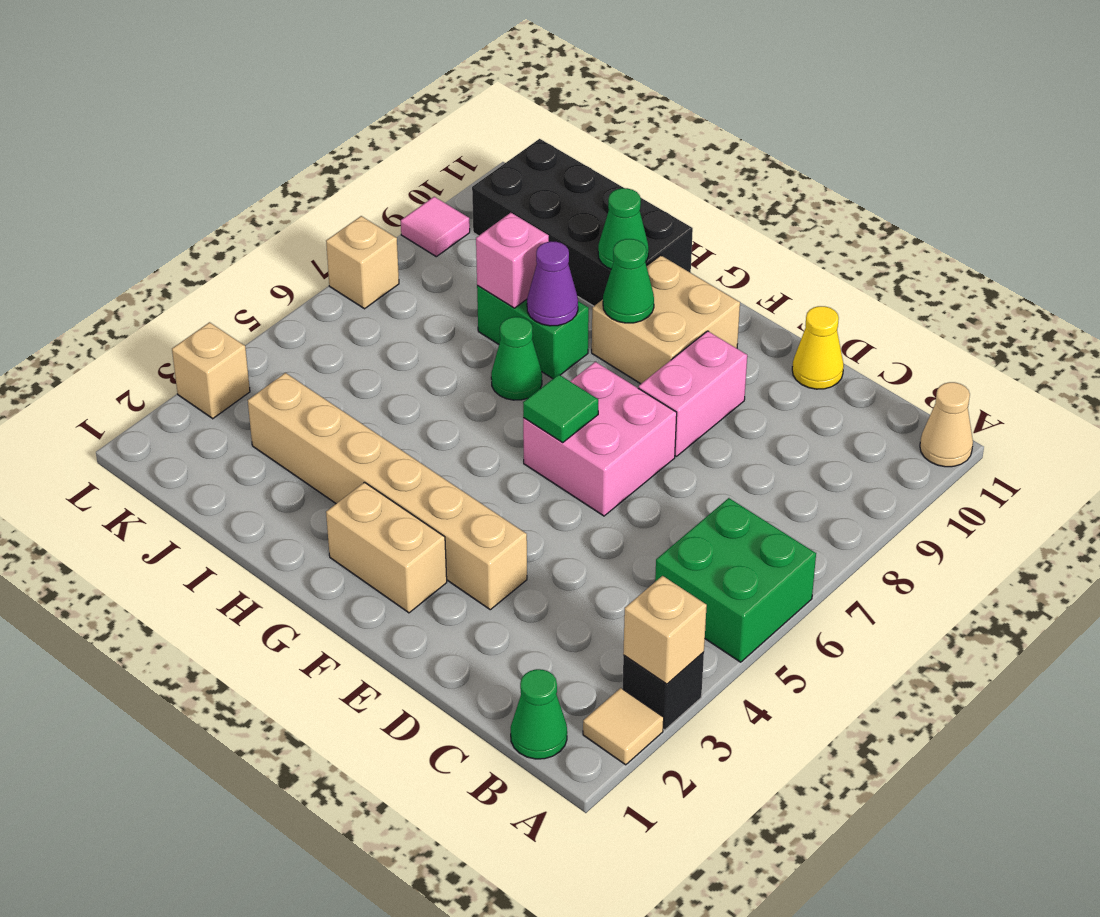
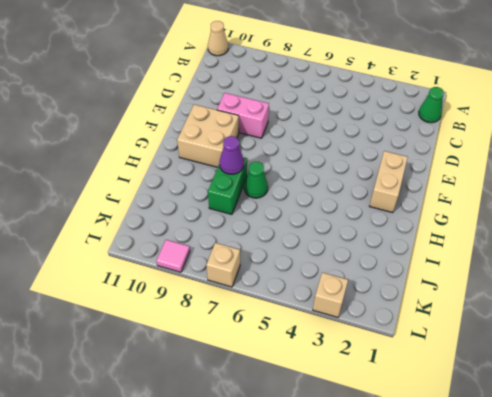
none -> tan 1x1 tile [583,688,664,765]
none -> black 1x1 brick [623,652,704,730]
none -> green 2x2 brick [655,498,816,662]

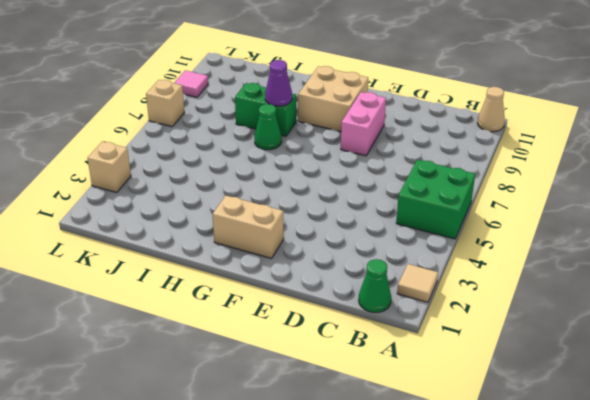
none -> black 1x1 brick [623,652,704,730]
none -> yellow 1x1 cone [792,306,844,389]
none -> tan 1x6 brick [248,373,527,610]

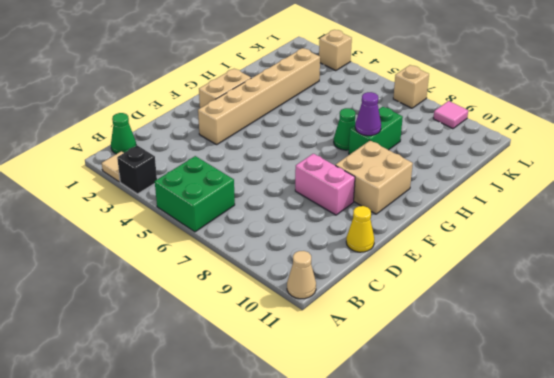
none -> pink 2x2 brick [523,362,677,516]
none -> black 2x4 brick [472,139,693,306]
none -> tan 1x1 brick [623,576,707,684]

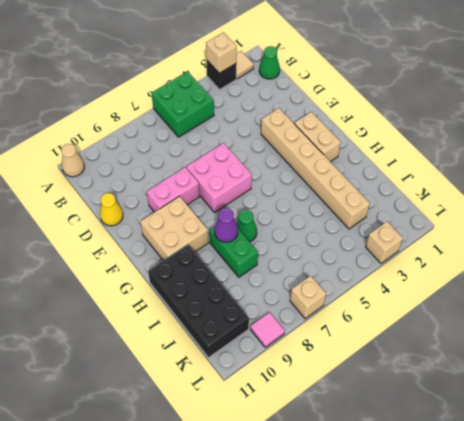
none -> green 1x1 tile [523,375,598,442]
none -> green 1x1 cone [603,239,654,323]
none -> green 1x1 cone [598,188,649,269]

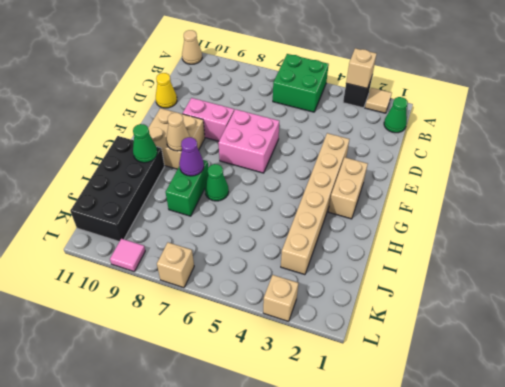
tan 1x1 cone [166,113,190,151] -> green 1x1 cone [603,239,654,323]
none -> green 1x1 tile [523,375,598,442]
none -> pink 1x1 brick [476,213,549,308]

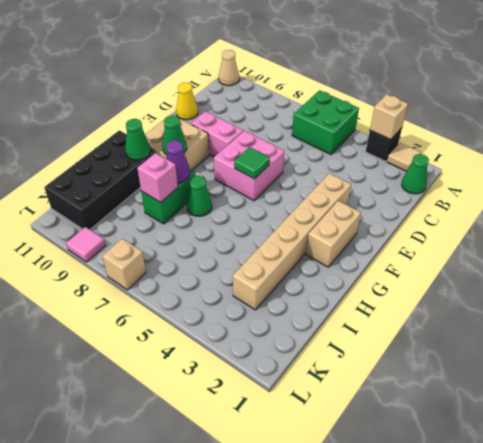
none -> tan 1x1 brick [172,322,250,419]

